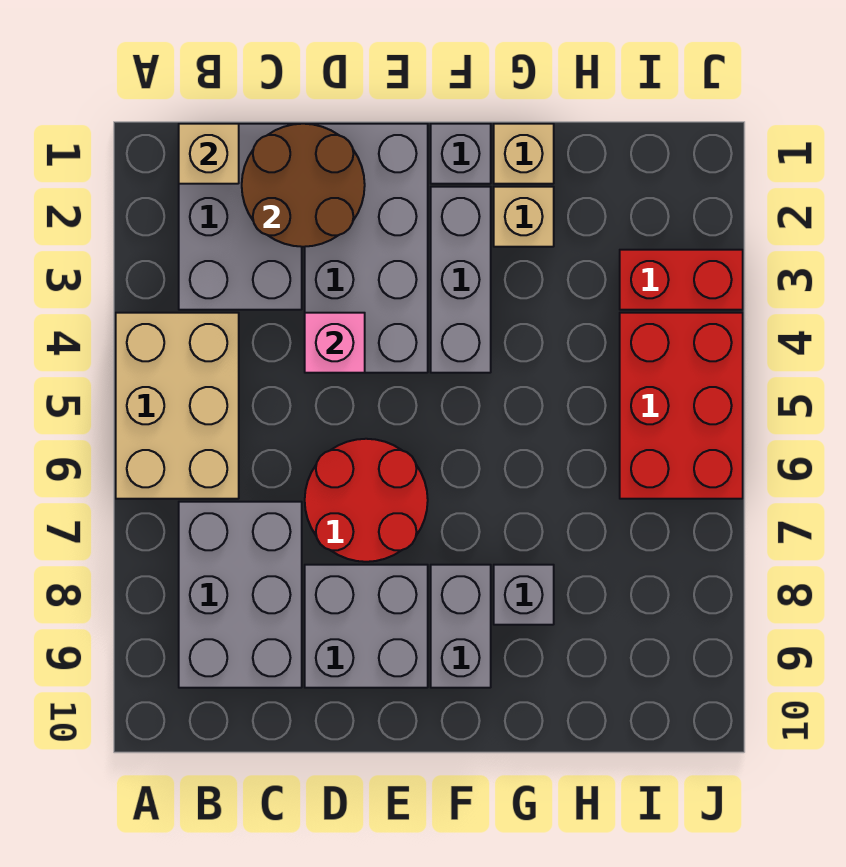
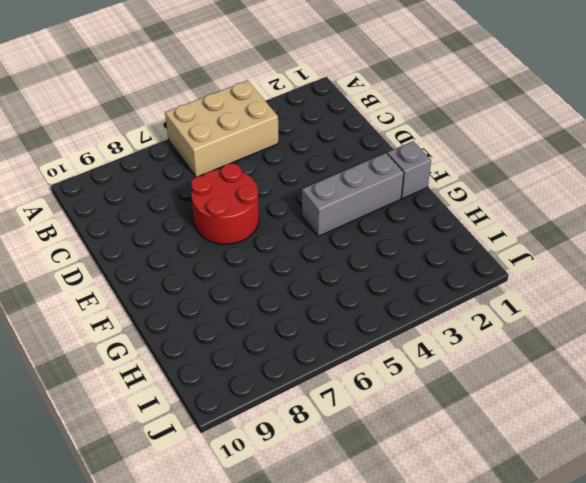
none -> grey 2x3 brick [179,124,302,310]
none -> grey 2x3 brick [179,502,302,688]
none -> grey 2x4 brick [305,124,428,373]

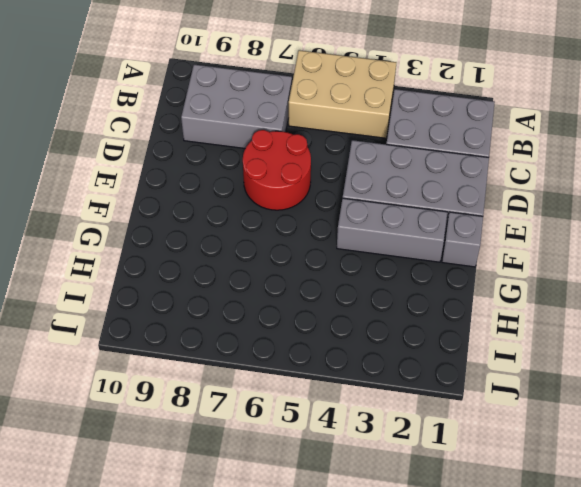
none -> grey 2x2 brick [305,565,428,688]
none -> grey 1x2 brick [431,565,491,688]
none -> tan 1x1 brick [494,124,554,184]

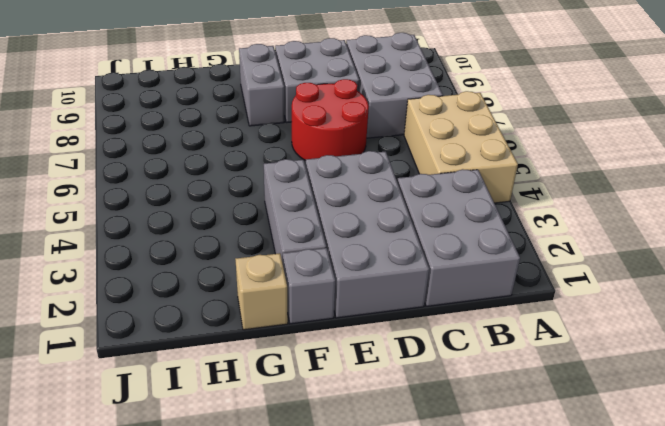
none -> tan 1x1 brick [494,187,554,247]
none -> grey 1x1 brick [494,565,554,625]
none -> red 1x2 brick [620,250,743,310]

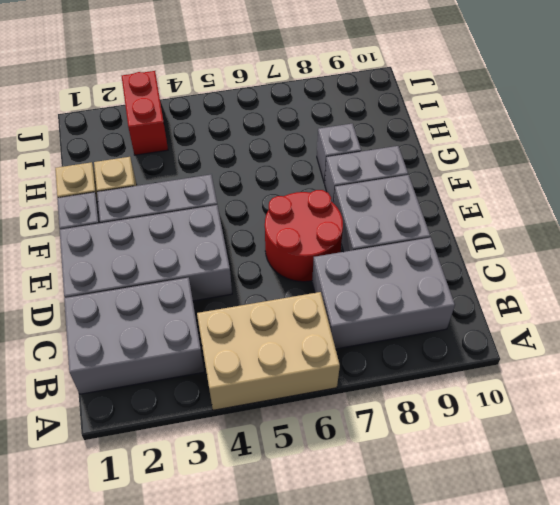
none -> red 2x3 brick [620,313,743,499]
none -> tan 1x1 brick [179,124,239,184]
none -> brown 2x2 round brick [242,124,365,247]

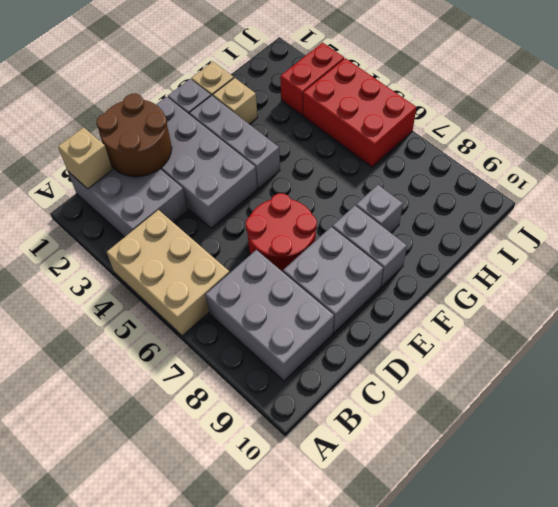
none -> pink 1x1 brick [305,313,365,373]

